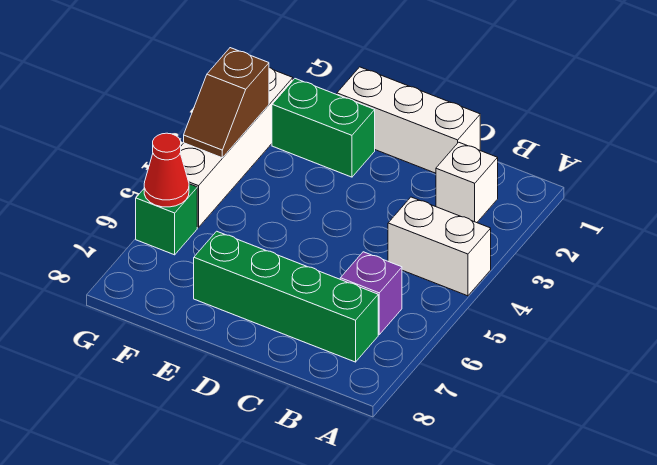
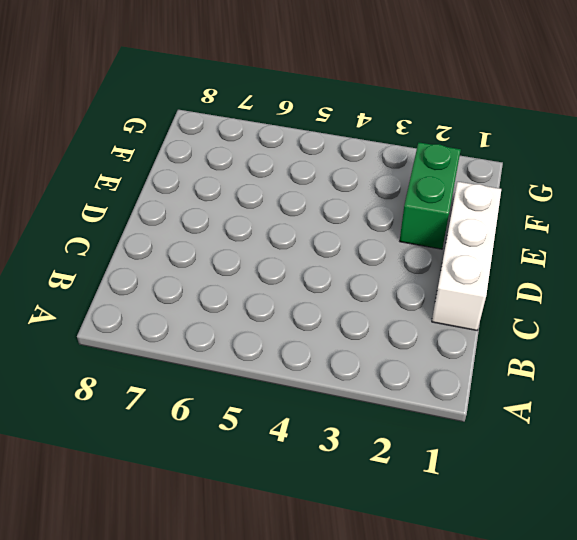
none -> white 1x2 brick [388,197,491,296]
none -> white 1x1 brick [436,142,498,223]

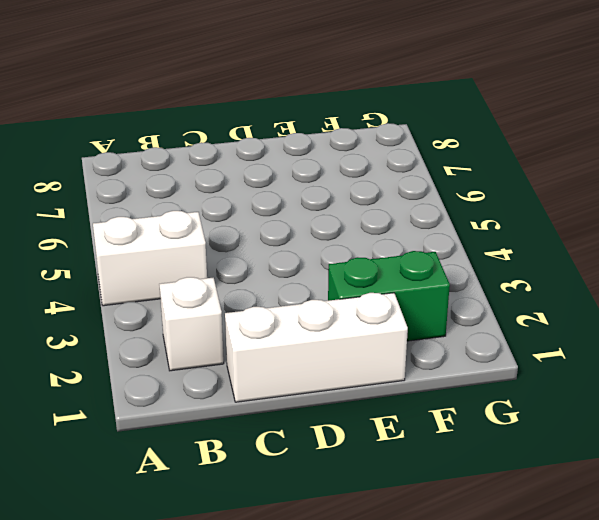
none -> purple 1x1 brick [340,252,402,334]
none -> green 1x4 brick [194,231,378,362]

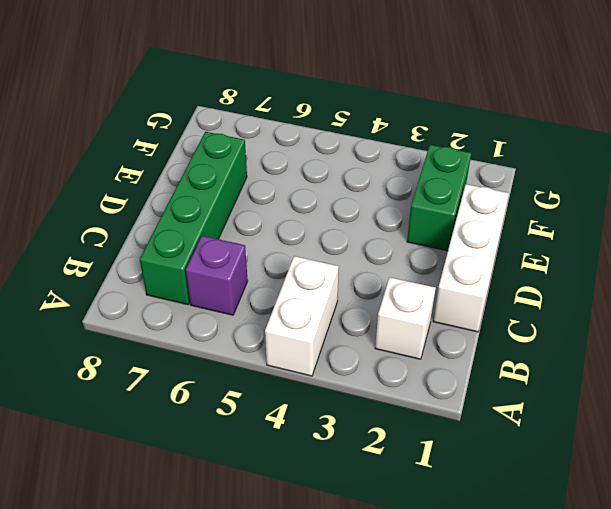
none -> white 1x4 brick [181,68,293,227]
none -> green 1x1 brick [136,184,197,255]

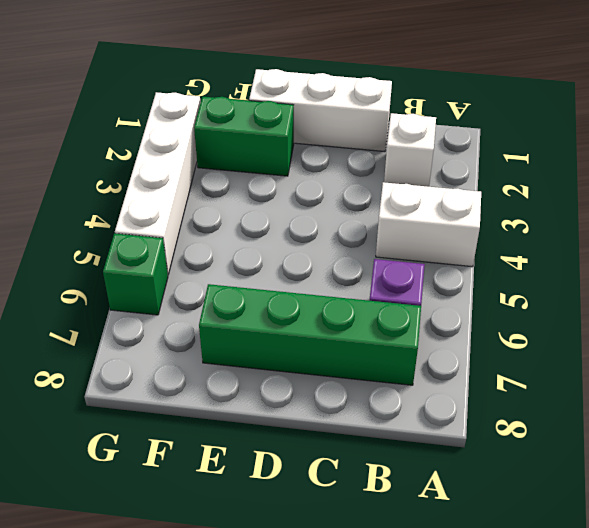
none -> brown 1x2 slope [184,48,269,158]
none -> red 1x1 cone [144,133,189,207]

